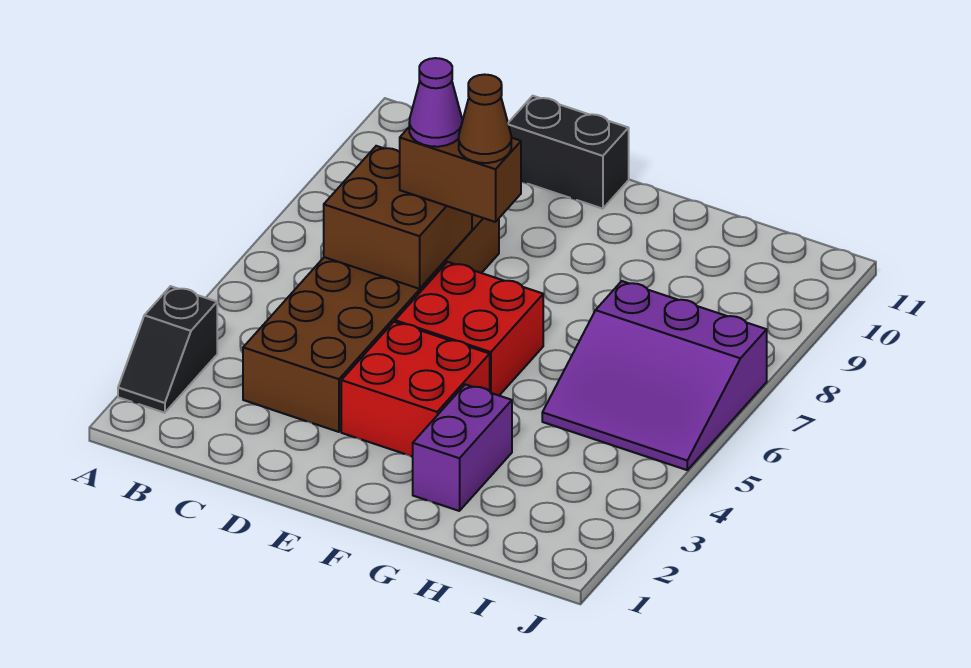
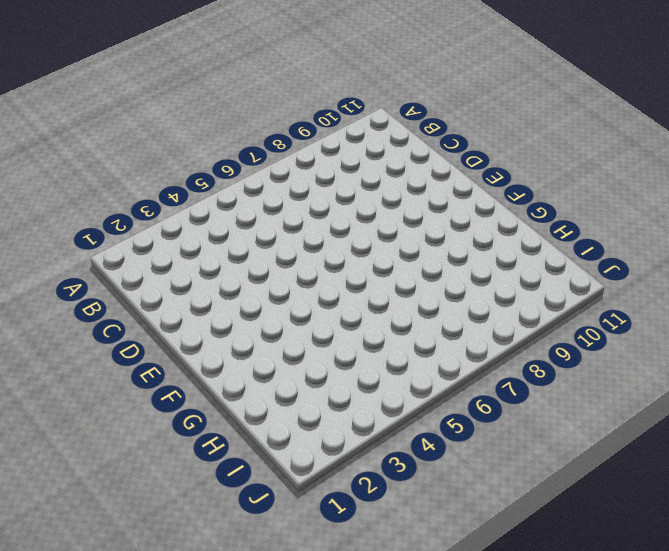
none -> black 1x2 slope [118,286,217,413]
none -> brown 2x6 brick [243,214,499,432]

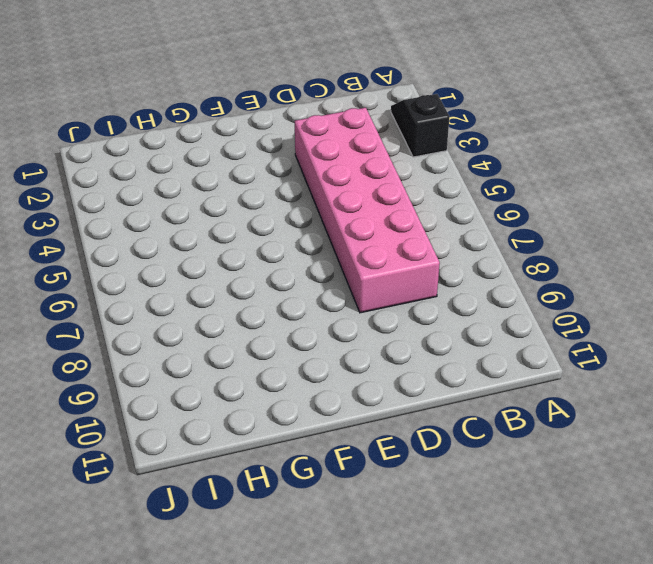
pink 2x6 brick [295,108,440,313] -> brown 2x6 brick [243,214,499,432]
none -> black 1x2 brick [508,96,629,209]
none -> red 2x2 brick [341,322,490,457]

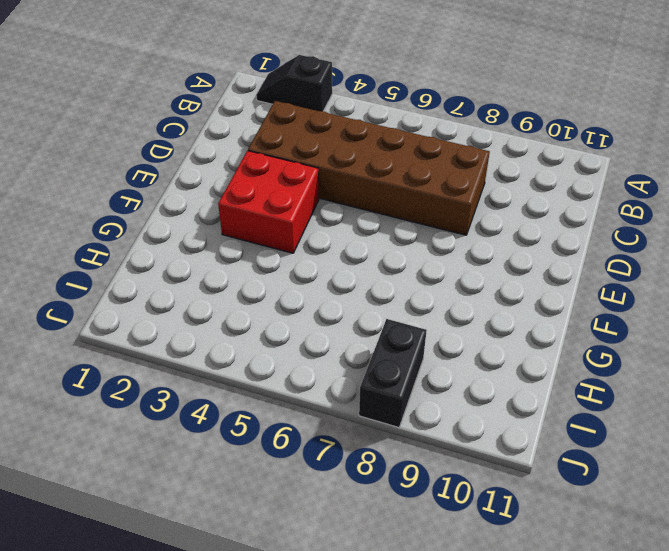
black 1x2 brick [359,319,427,427] -> black 1x2 brick moved to [508,96,629,209]
none -> red 2x2 brick [395,262,543,395]
none -> purple 1x2 brick [413,384,512,511]

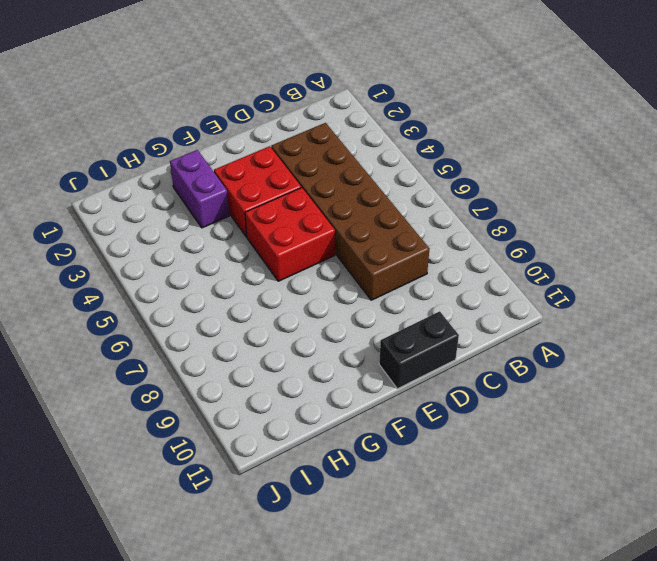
none -> black 1x2 slope [118,286,217,413]
none -> purple 3x3 slope [542,281,767,470]

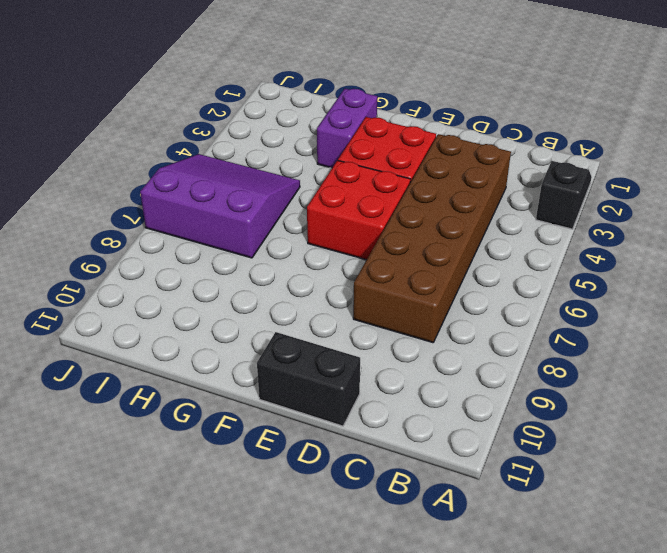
none -> brown 2x2 brick [324,146,472,289]
none -> brown 1x2 brick [400,128,521,222]

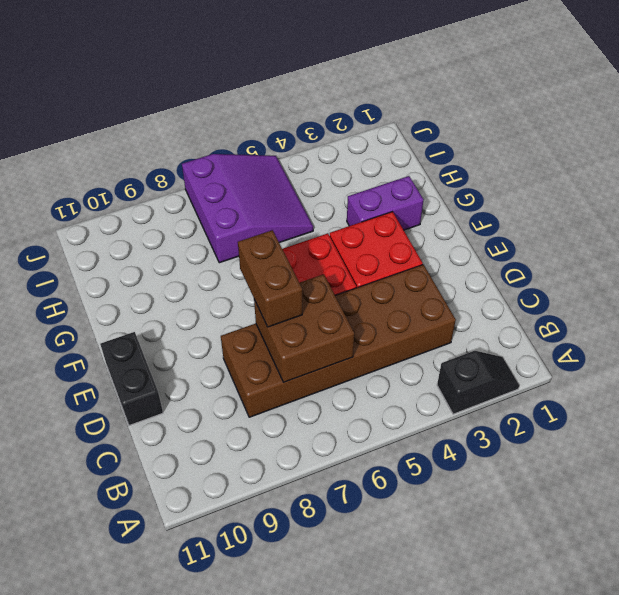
none -> purple 1x1 cone [409,58,462,147]
none -> brown 1x1 cone [459,75,511,163]

